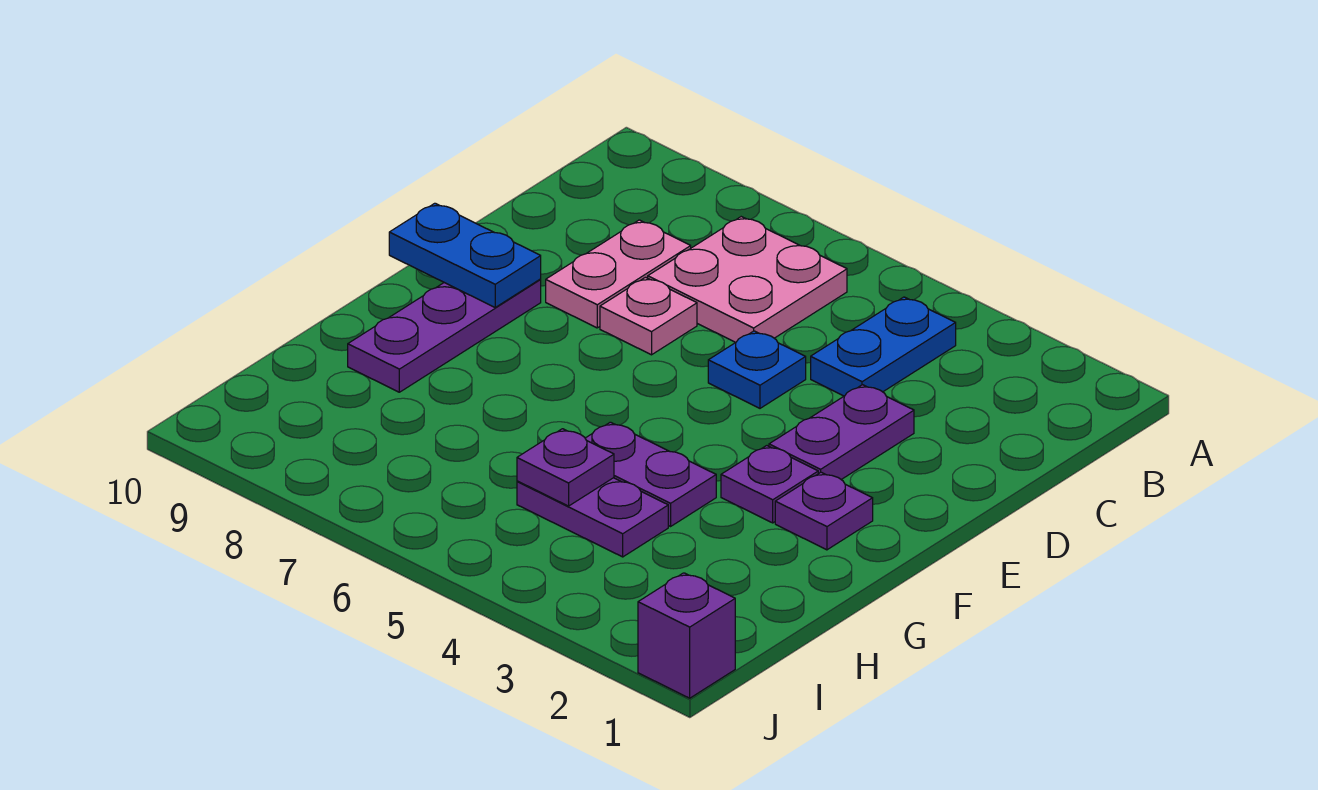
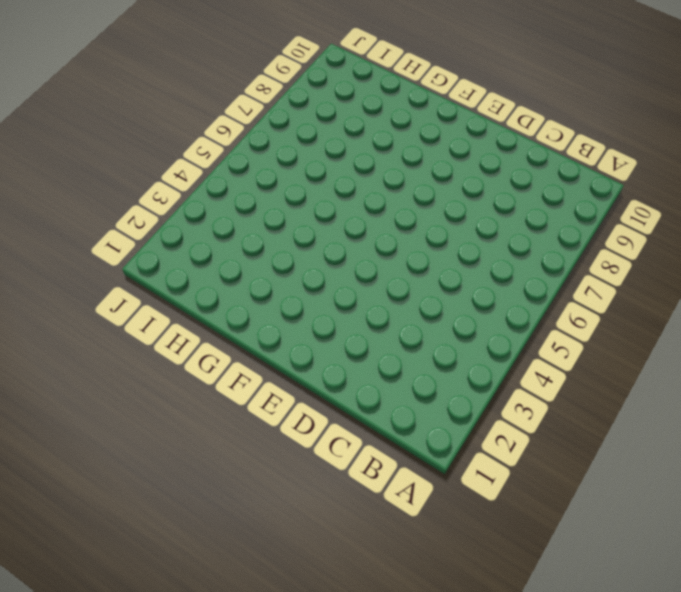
none -> blue 1x2 plate [811,297,956,396]
none -> pink 2x2 plate [648,217,847,342]
none -> pink 1x2 plate [546,220,691,328]

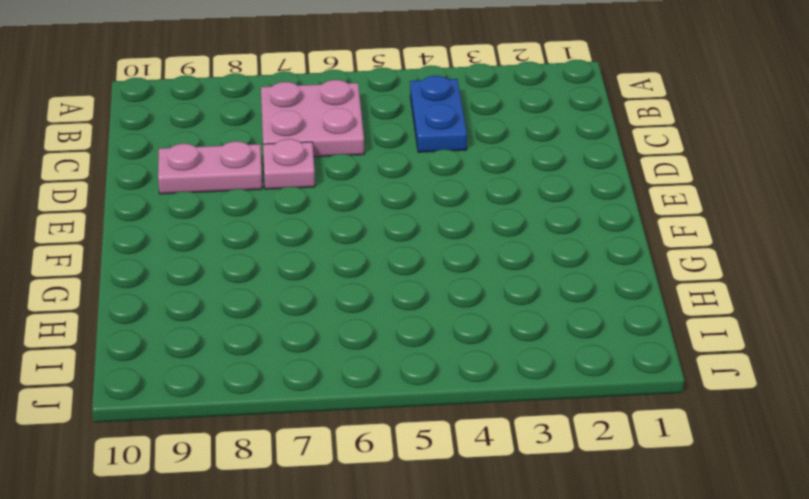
pink 1x2 plate [158,141,262,194] -> pink 1x2 plate turned to [546,220,691,328]
none -> purple 1x2 plate [769,385,914,479]
none -> blue 1x1 plate [708,331,806,408]
none -> purple 1x3 plate [348,280,541,392]

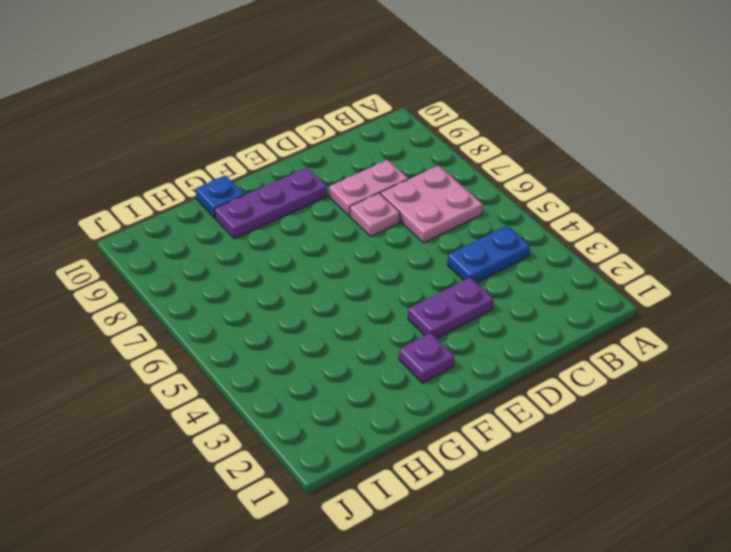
blue 1x1 plate [195,175,244,218] -> blue 1x1 plate moved to [708,331,806,408]
none -> purple 1x1 plate [721,446,818,523]
none -> purple 1x2 plate [585,422,716,526]
none -> purple 1x2 plate [517,478,668,557]

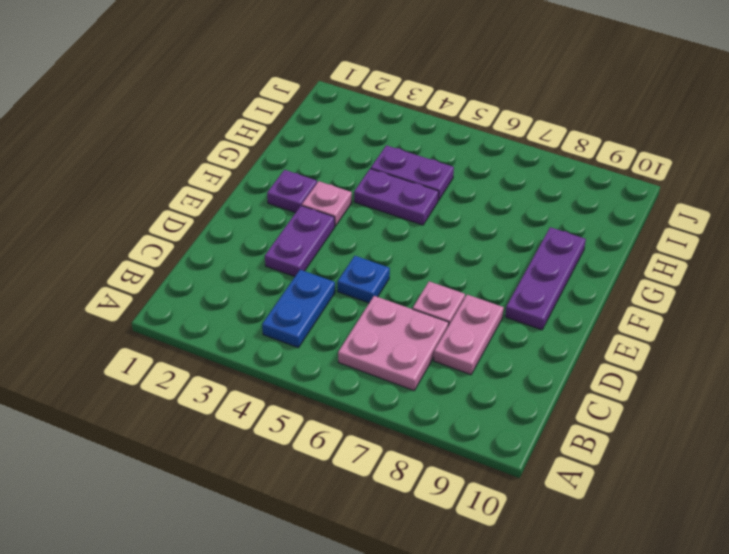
pink 1x1 plate [302,181,352,226] -> purple 1x1 plate [721,446,818,523]
none -> purple 1x1 brick [638,573,735,698]
none -> blue 1x2 plate [389,203,541,307]
none -> purple 1x1 plate [517,429,614,506]

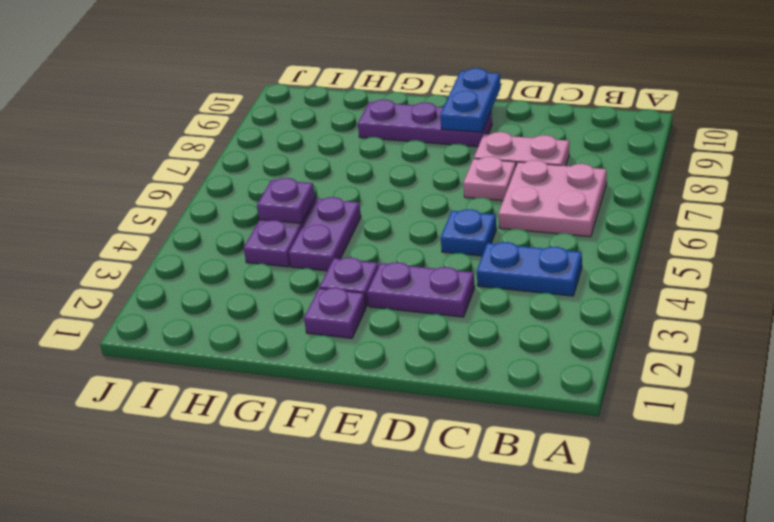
none -> purple 1x1 brick [638,573,735,698]

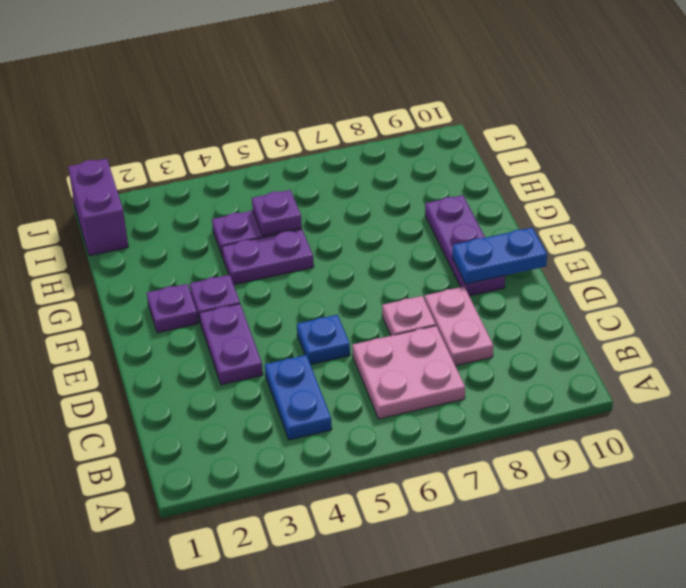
purple 1x2 brick [68,159,128,256] -> purple 1x1 brick [638,573,735,698]

